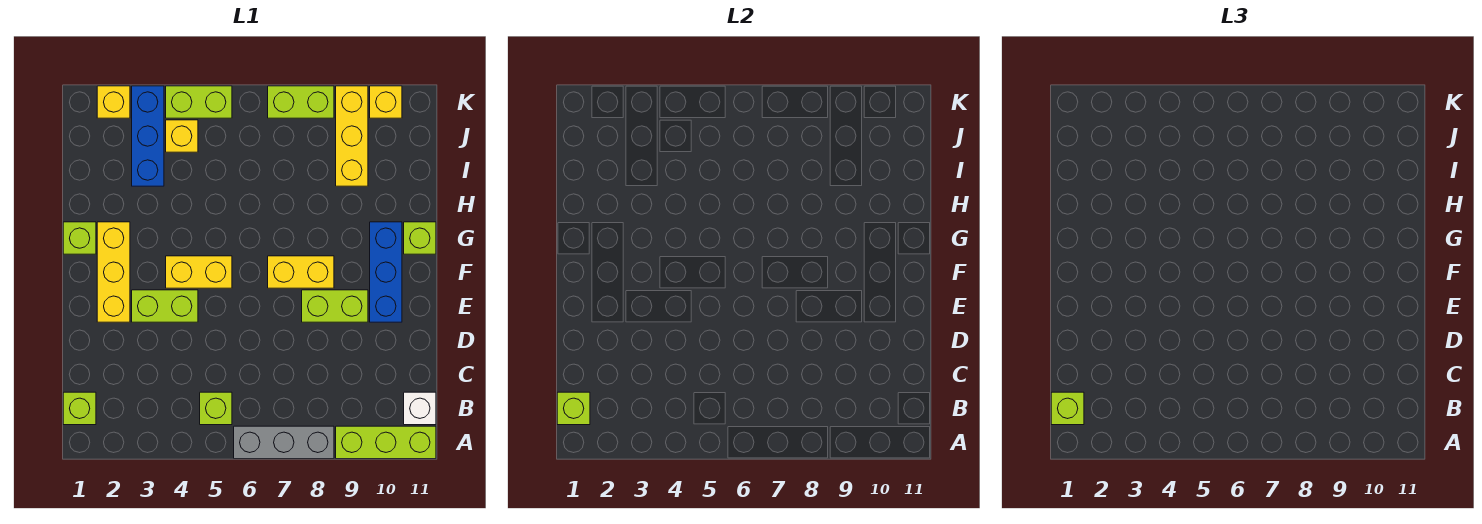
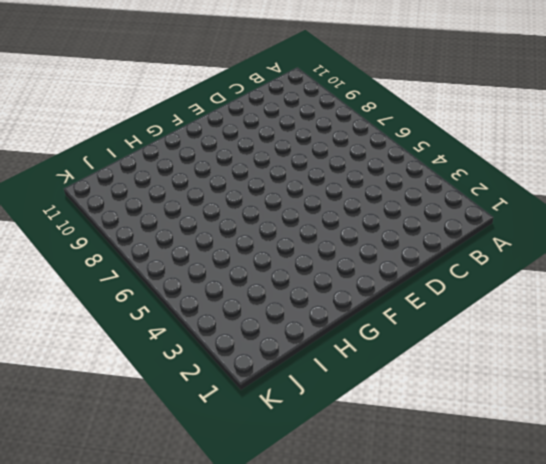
none -> grey 1x3 brick [234,426,334,459]
none -> lime 1x3 brick [336,426,436,459]
none -> lime 1x1 brick [63,392,96,425]

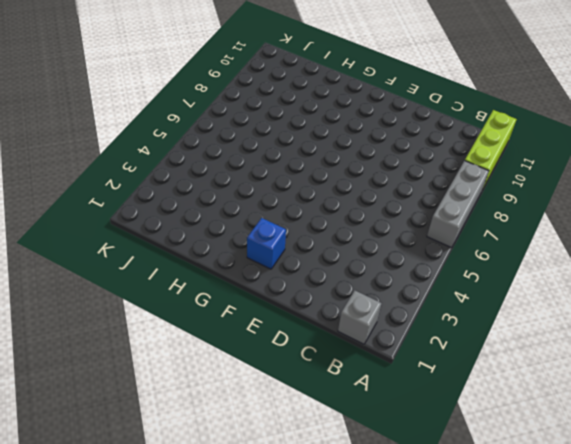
grey 1x1 brick [338,291,381,344] -> lime 1x1 brick [63,392,96,425]
blue 1x1 brick [247,218,286,269] -> yellow 1x3 brick [97,222,130,322]
none -> lime 1x1 brick [200,392,232,425]
none -> white 1x1 brick [404,392,436,425]
none -> lime 1x2 brick [132,290,198,322]

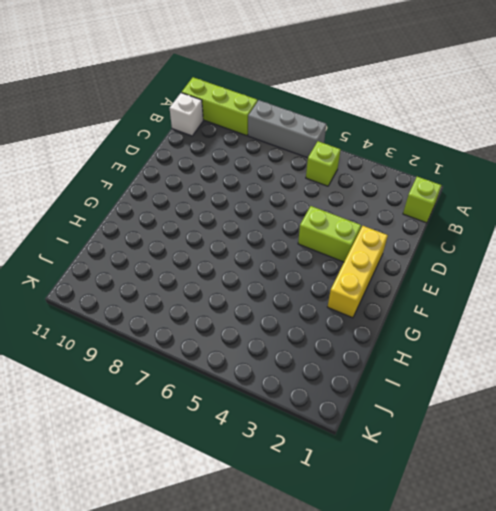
none -> lime 1x2 brick [302,290,368,322]
none -> blue 1x3 brick [370,222,402,322]
none -> yellow 1x2 brick [166,256,232,288]

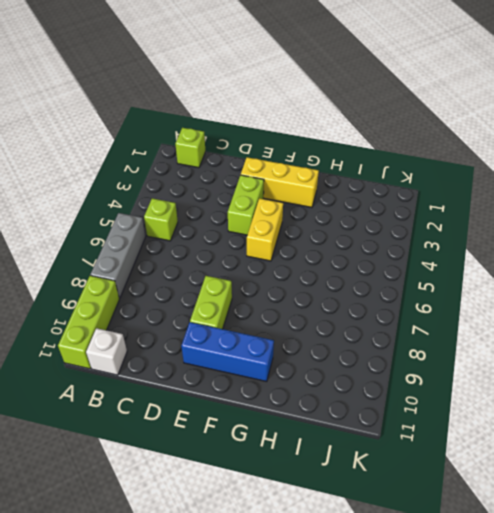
none -> yellow 1x2 brick [268,256,334,288]
none -> lime 1x1 brick [63,222,96,254]
none -> lime 1x1 brick [404,222,436,254]

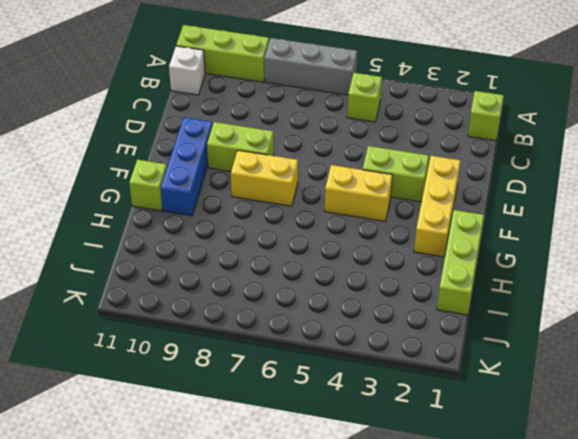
lime 1x3 brick [437,210,484,315] -> lime 1x1 brick [63,222,96,254]
none -> blue 1x3 brick [132,86,164,186]
none -> yellow 1x3 brick [336,86,368,186]
none -> yellow 1x1 brick [166,120,198,152]

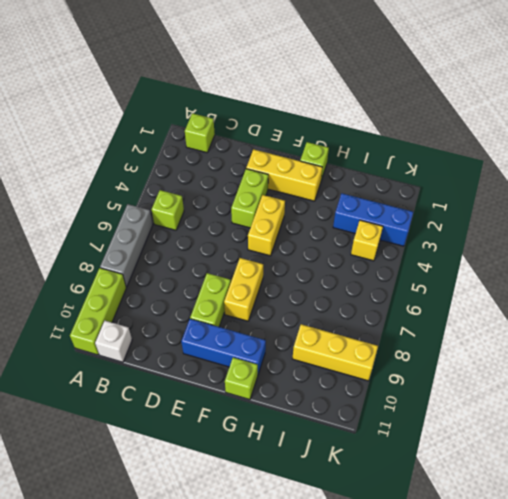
none -> yellow 1x1 brick [97,86,130,118]
none -> lime 1x2 brick [166,86,232,118]
none -> lime 1x2 brick [268,86,334,118]

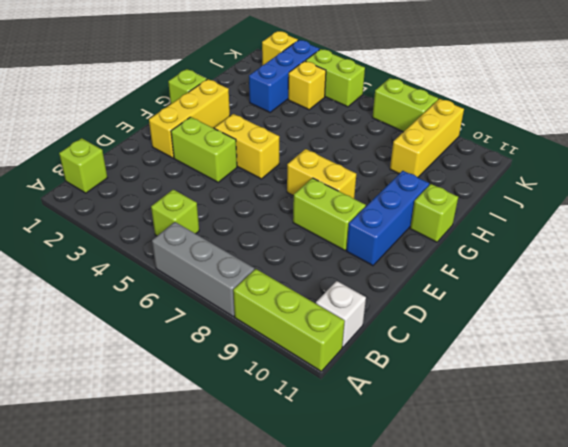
none -> yellow 1x1 brick [370,86,402,118]
none -> lime 1x1 brick [557,392,590,425]
none -> lime 1x1 brick [1051,392,1084,425]

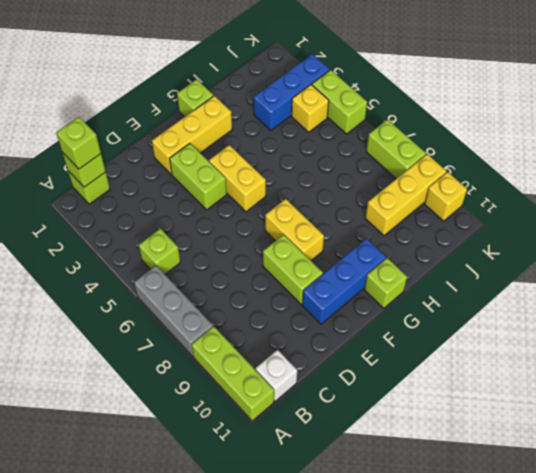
none -> yellow 1x1 brick [97,86,130,118]

